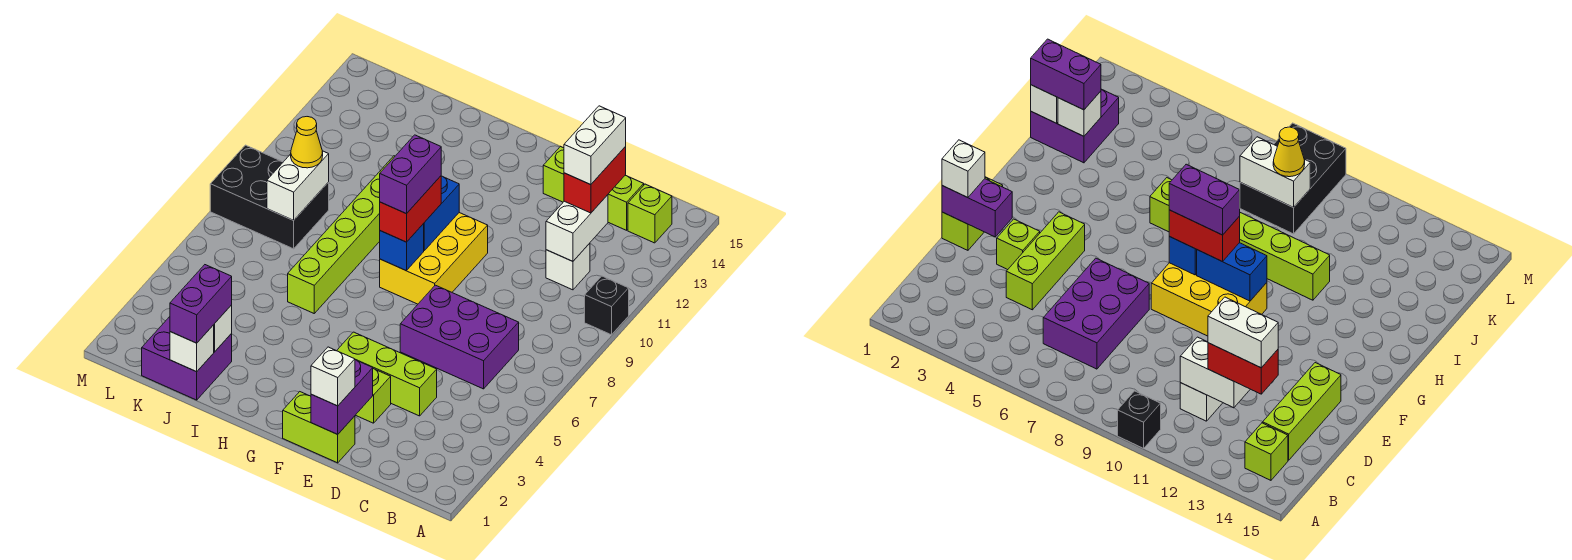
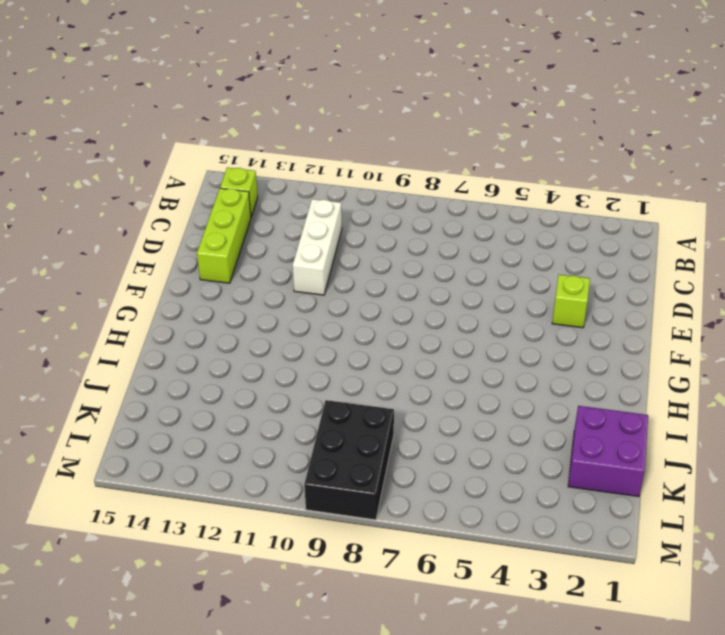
white 1x3 brick [293,199,342,295] -> white 1x1 brick [546,243,590,290]
none -> black 1x1 brick [585,276,629,335]
none -> purple 2x3 brick [400,285,519,389]
none -> lime 1x3 brick [337,332,437,416]

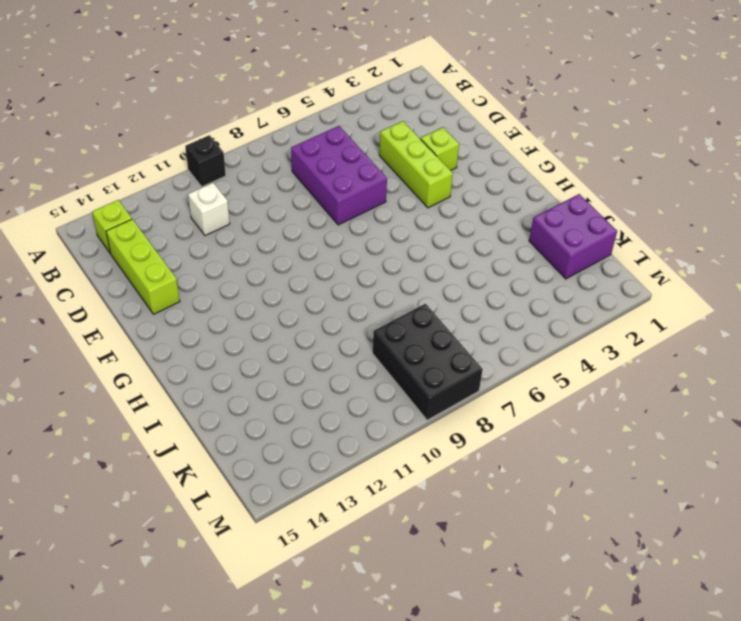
none -> lime 1x2 brick [283,392,355,463]
none -> yellow 2x3 brick [380,213,488,304]
none -> lime 1x6 brick [288,156,395,313]

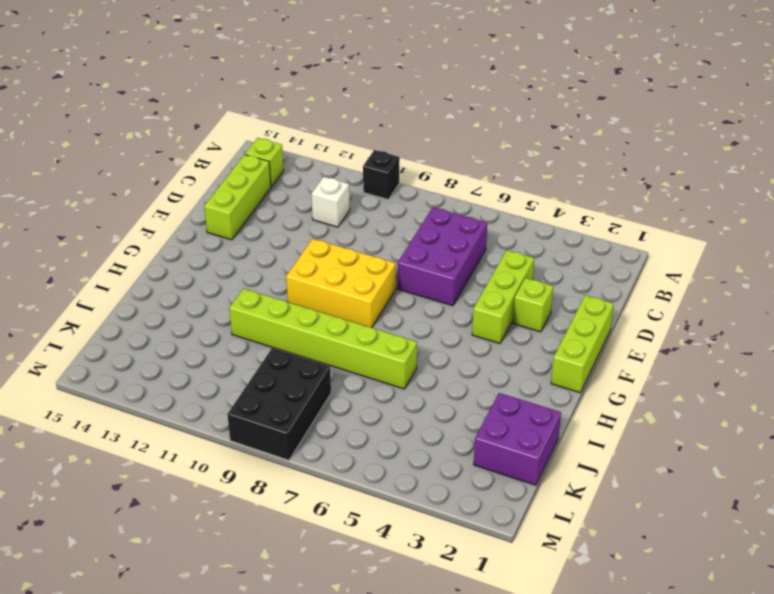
lime 1x3 brick [551,295,614,393] -> lime 1x2 brick [283,392,355,463]
none -> white 1x2 brick [546,195,608,261]
none -> purple 1x2 brick [311,360,373,434]
none -> blue 1x1 brick [380,224,424,271]

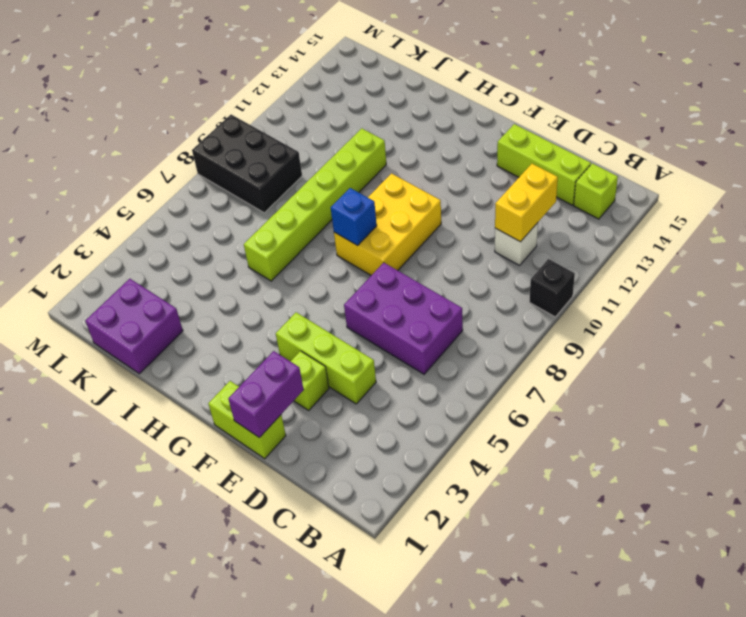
yellow 1x2 brick [495,164,558,242] -> white 1x2 brick [546,195,608,261]
none -> blue 1x2 brick [423,176,459,250]
none -> white 1x1 brick [170,325,214,372]
none -> white 1x1 brick [214,305,232,352]

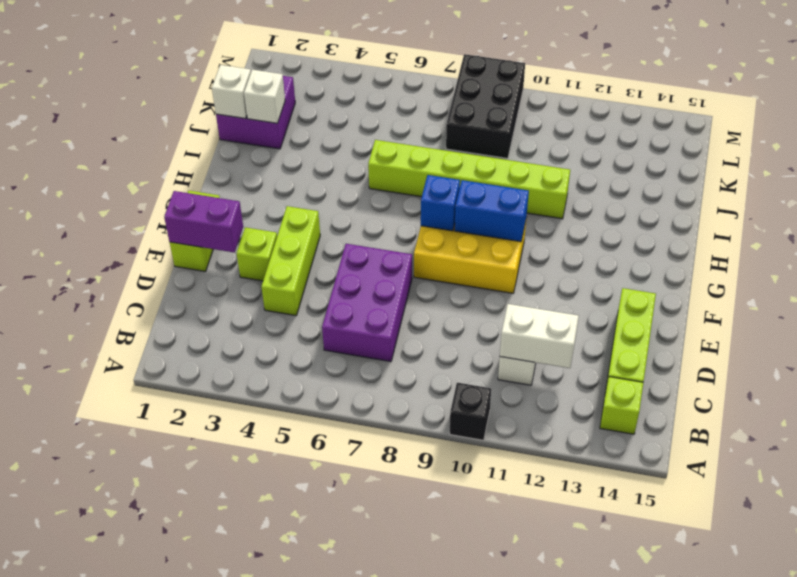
none -> white 1x2 brick [267,151,329,220]
none -> red 1x2 brick [564,147,626,213]
none -> white 1x1 brick [311,347,355,406]

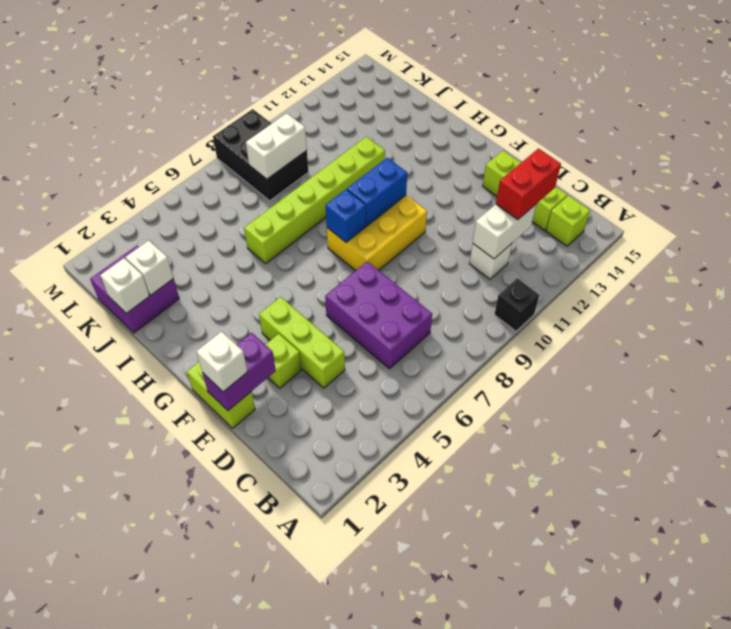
none -> red 1x2 brick [380,176,441,242]
none -> purple 1x2 brick [170,265,232,343]
none -> yellow 1x1 cone [291,117,323,168]

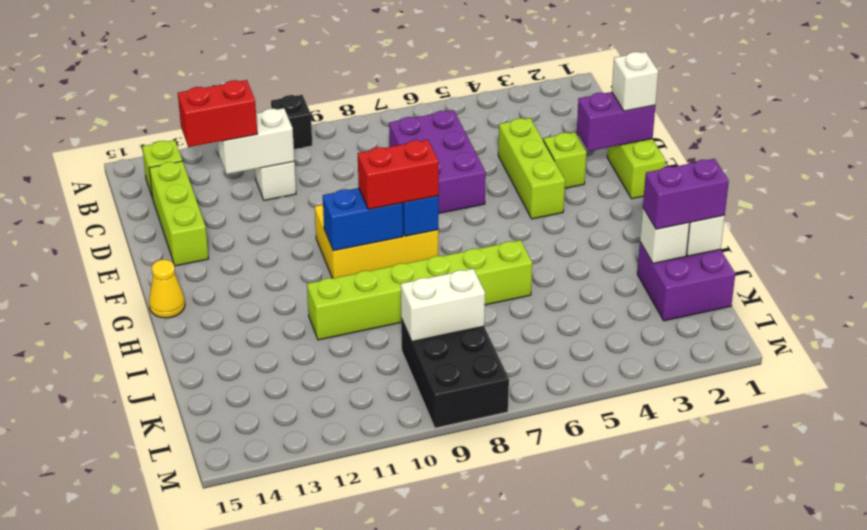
yellow 1x1 cone [149,260,185,318] -> yellow 1x1 cone moved to [291,117,323,168]
none -> white 1x2 brick [564,106,626,185]
none -> purple 1x2 brick [380,135,441,214]

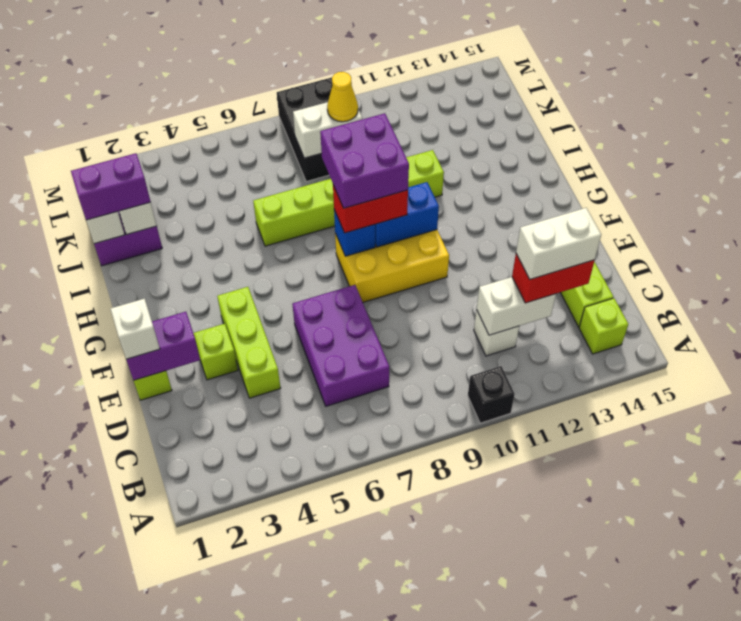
purple 2x2 brick [320,113,409,208] -> purple 1x2 brick [380,135,441,214]

